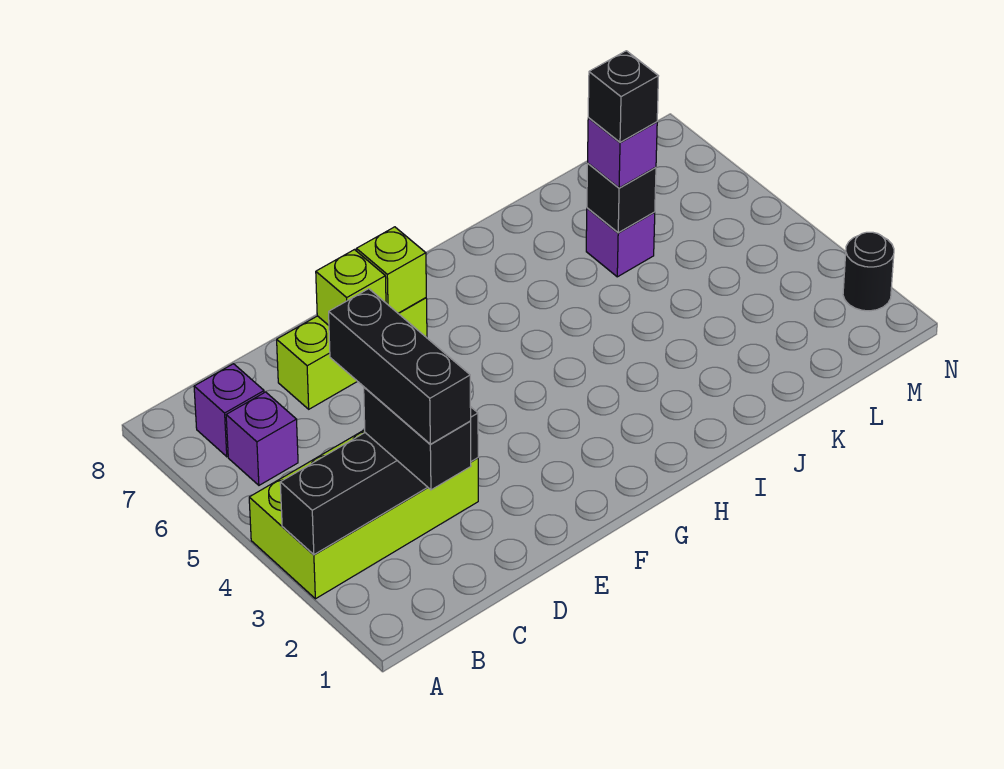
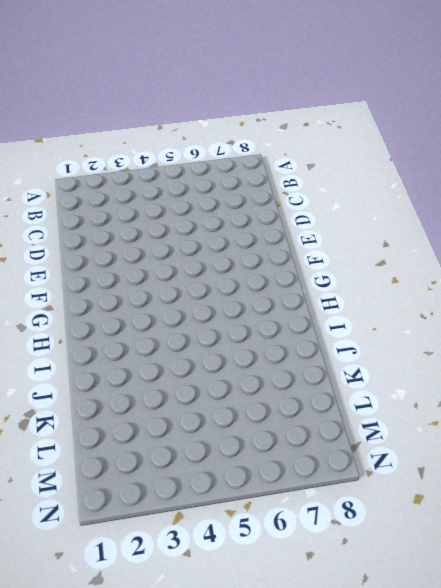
none -> lime 2x4 brick [249,430,478,599]
none -> purple 1x1 brick [226,392,298,485]
none -> purple 1x1 brick [194,364,264,457]

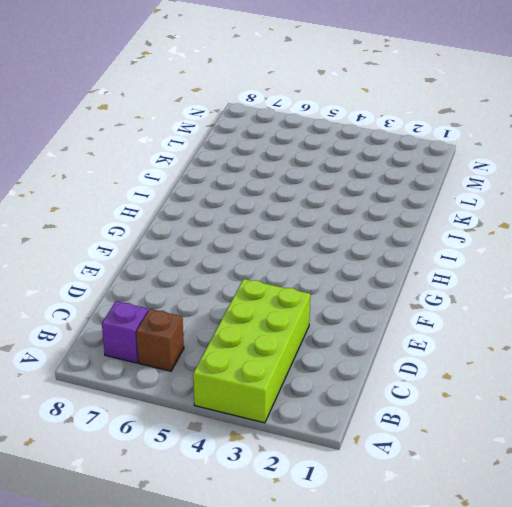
brown 1x1 brick [136,309,184,371] -> purple 1x1 brick [226,392,298,485]
none -> lime 1x3 brick [277,298,427,409]
none -> purple 1x1 brick [586,208,655,277]
none -> black 1x1 round brick [843,232,894,311]

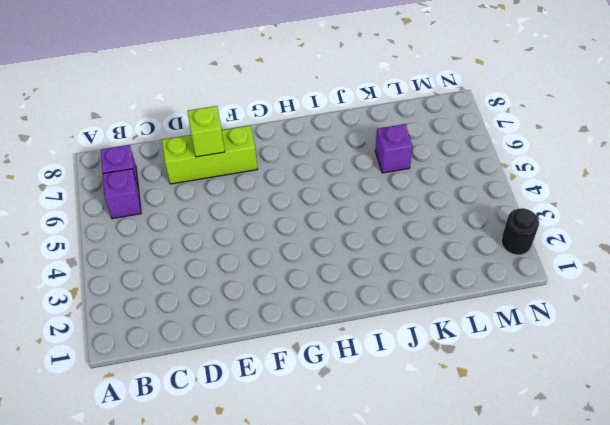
none -> lime 2x4 brick [249,430,478,599]
none -> black 1x4 brick [280,407,478,555]
none -> lime 1x1 brick [356,227,426,313]

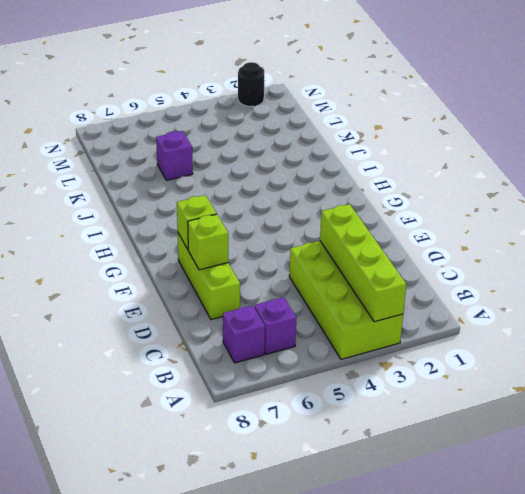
lime 1x4 brick [320,204,406,322] -> black 1x4 brick [280,407,478,555]
none -> black 1x1 brick [587,164,656,233]
none -> black 1x2 brick [364,387,471,490]
none -> purple 1x1 brick [588,118,657,188]

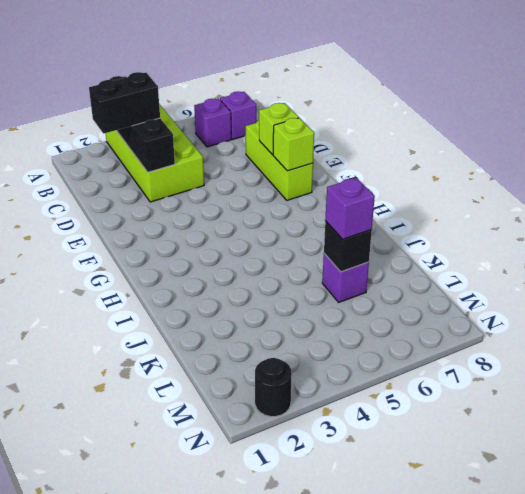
none -> black 1x3 brick [329,289,471,444]
none -> black 1x1 brick [588,51,658,143]

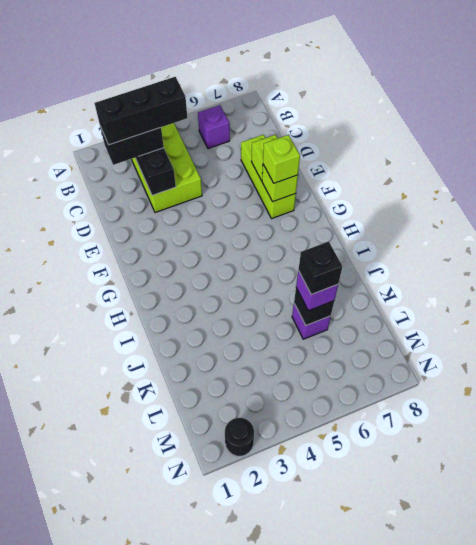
lime 1x1 brick [263,135,300,183] -> none
none -> purple 1x1 brick [194,364,264,457]

